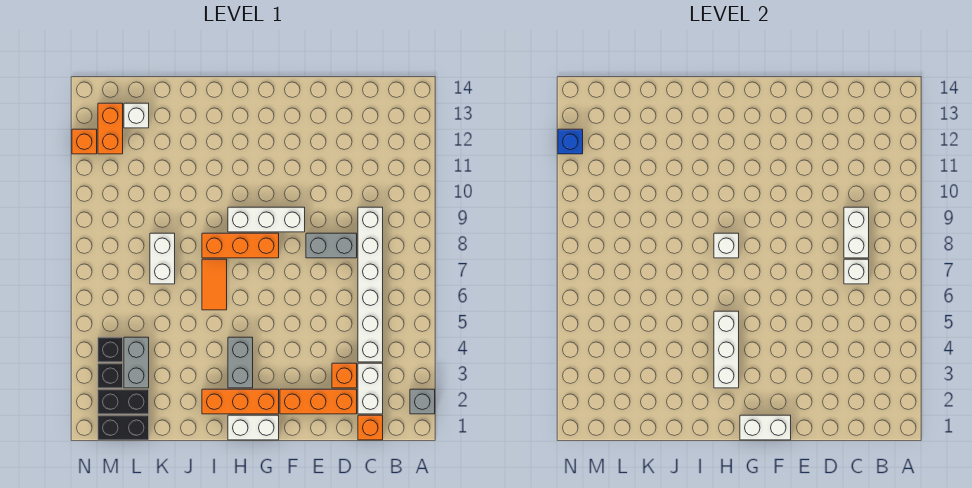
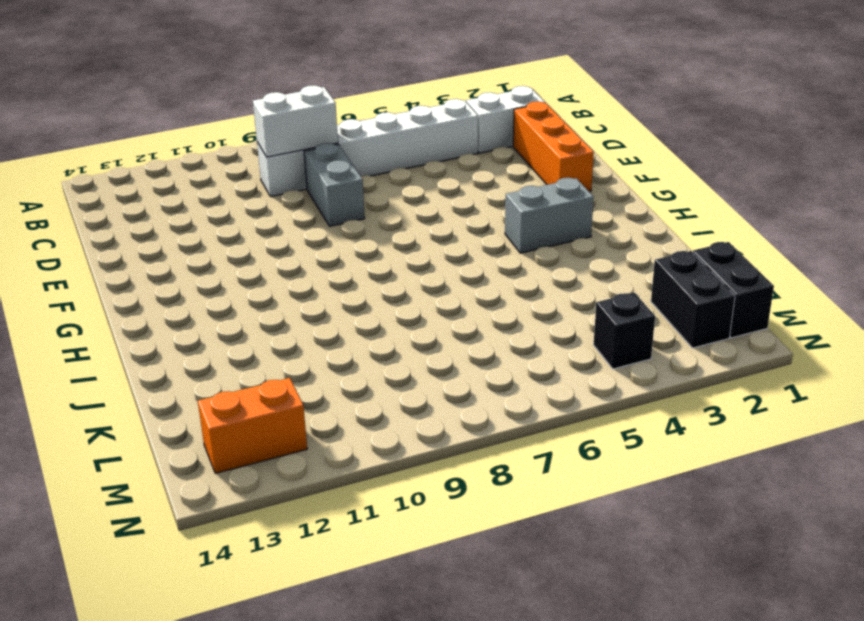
none -> grey 1x1 brick [410,389,435,414]
none -> orange 1x1 brick [358,415,383,440]
none -> orange 1x1 brick [332,363,357,388]

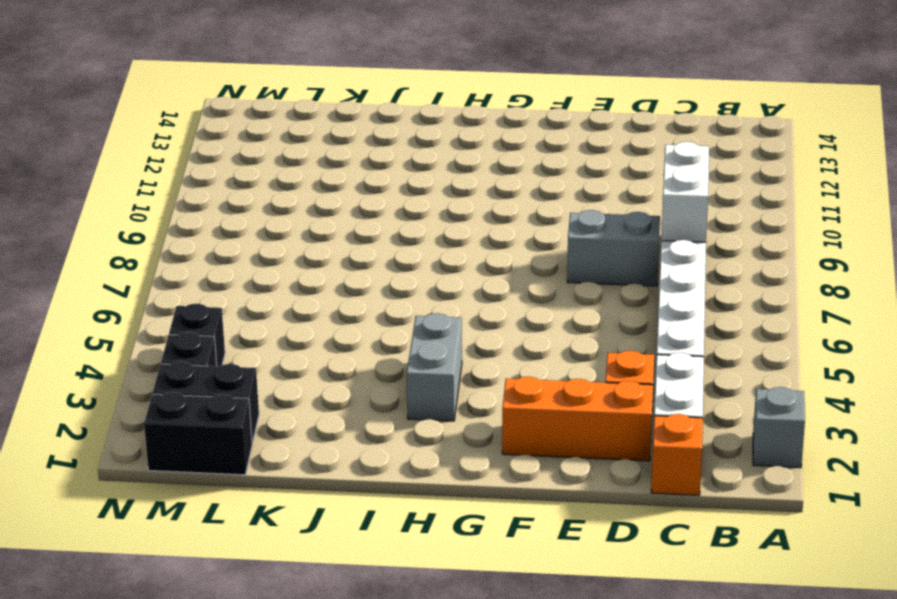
none -> white 1x3 brick [228,207,305,232]
none -> white 1x2 brick [228,415,279,440]
none -> orange 1x3 brick [202,389,279,414]

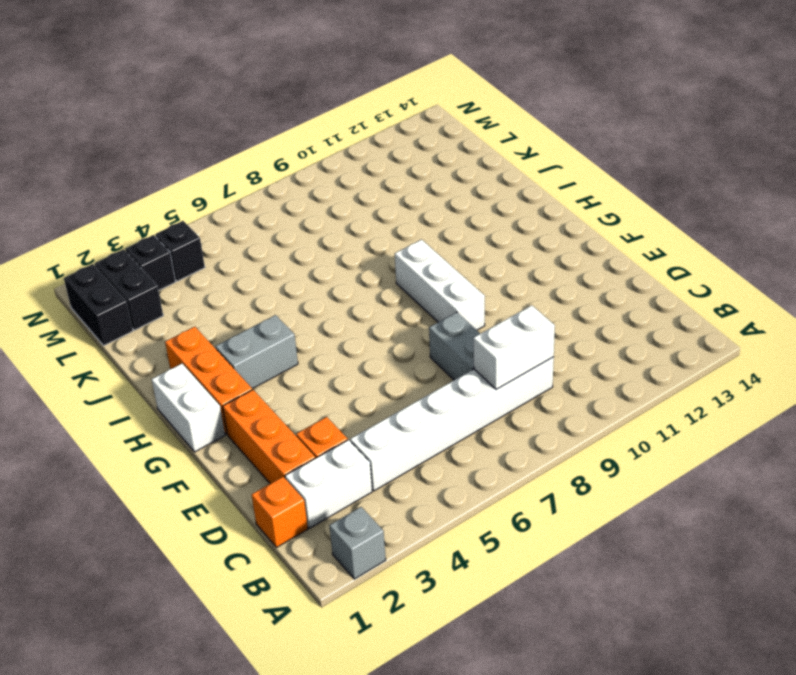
none -> orange 1x3 brick [202,233,279,258]
none -> orange 1x2 tile [202,259,227,310]
none -> white 1x2 brick [150,233,175,284]

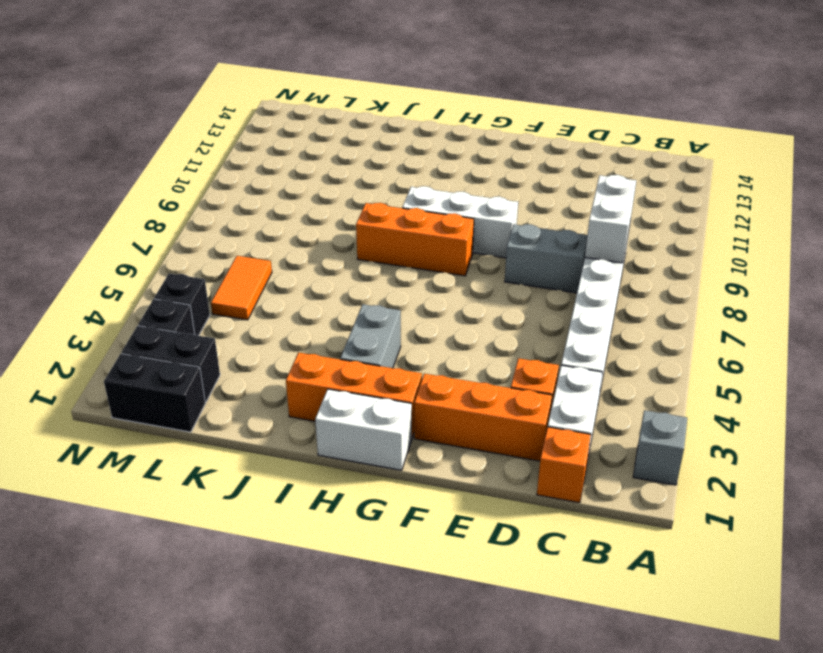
orange 1x2 tile [211,256,272,320] -> orange 1x2 tile moved to [202,259,227,310]
none -> white 1x2 brick [150,233,175,284]
none -> grey 1x2 brick [124,337,149,388]
none -> white 1x1 brick [124,103,149,128]

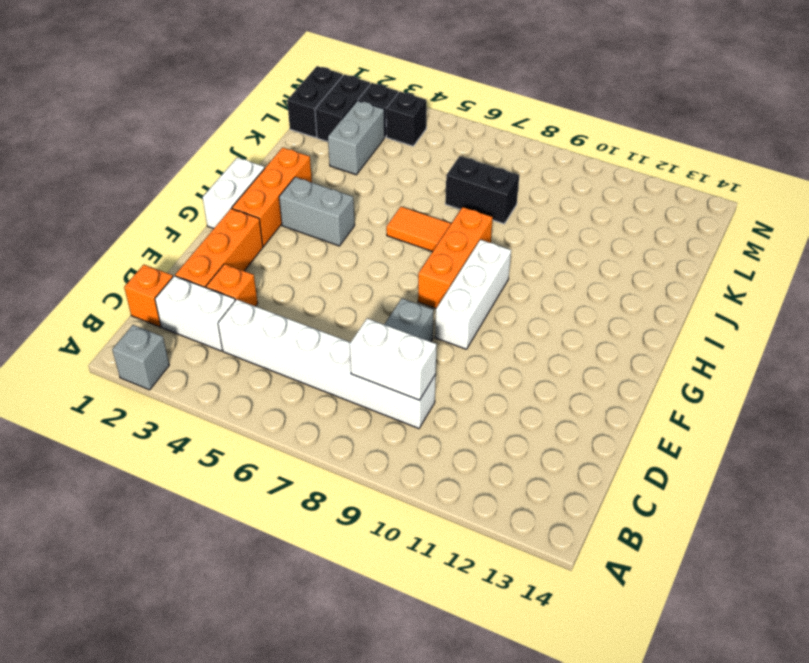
grey 1x2 brick [328,101,385,175] -> grey 1x2 brick turned to [124,337,149,388]
black 1x2 brick [445,156,519,224] -> white 1x2 brick [150,233,175,284]
none -> white 1x1 brick [124,103,149,128]
none -> orange 1x2 brick [98,103,123,154]
none -> orange 1x1 brick [72,129,97,154]

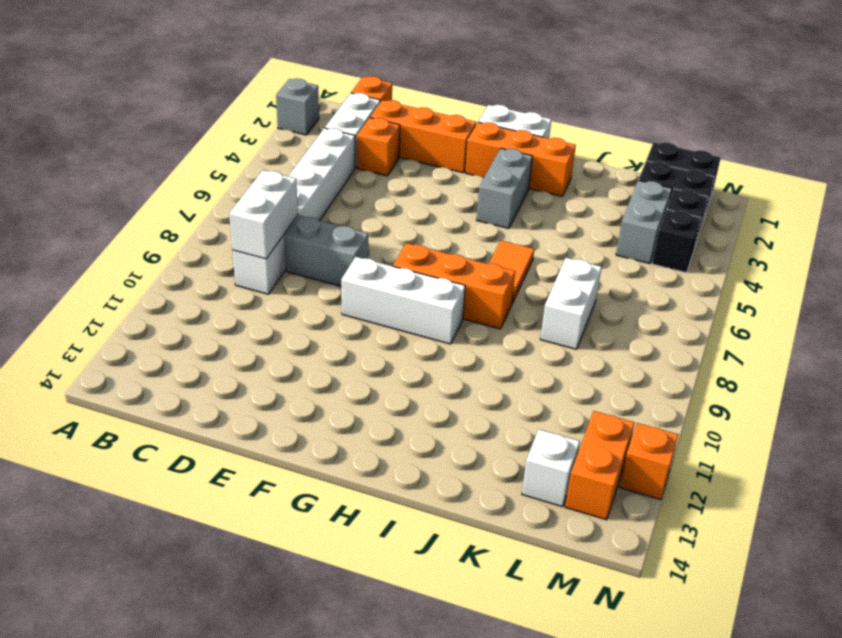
none -> white 1x1 brick [844,259,869,284]
none -> white 1x2 brick [740,415,791,440]
none -> white 1x3 brick [714,311,739,388]

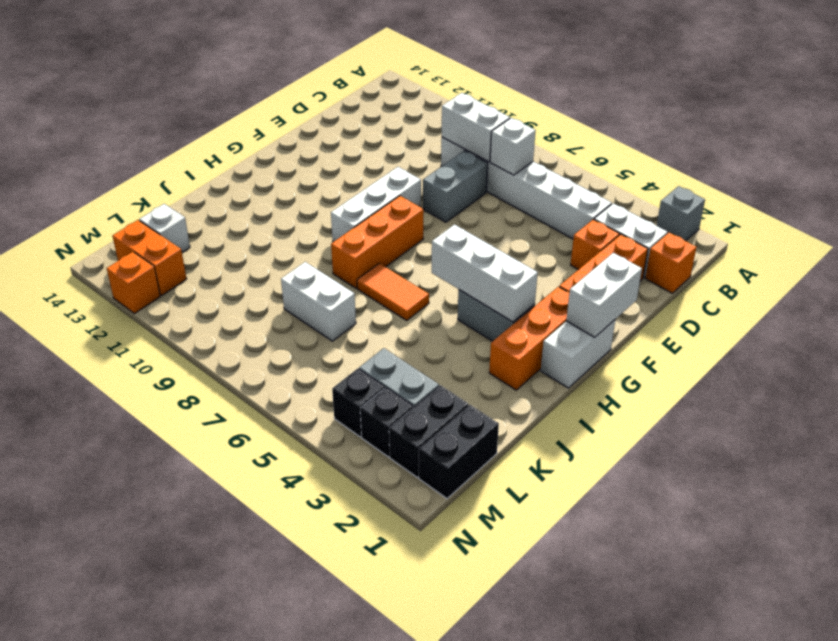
none -> white 1x1 brick [714,233,739,258]
none -> blue 1x1 brick [558,129,583,154]

